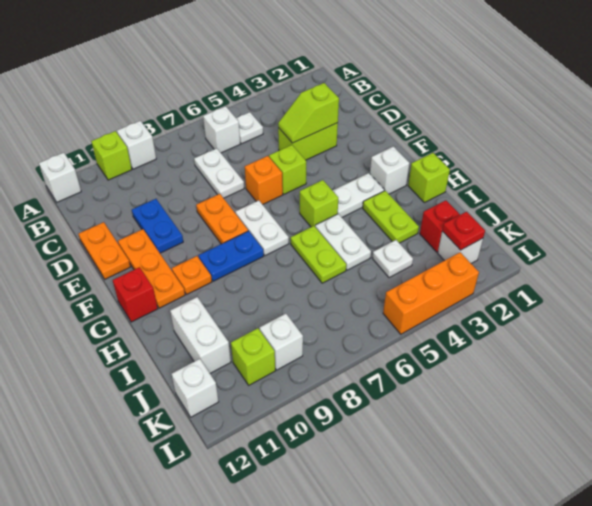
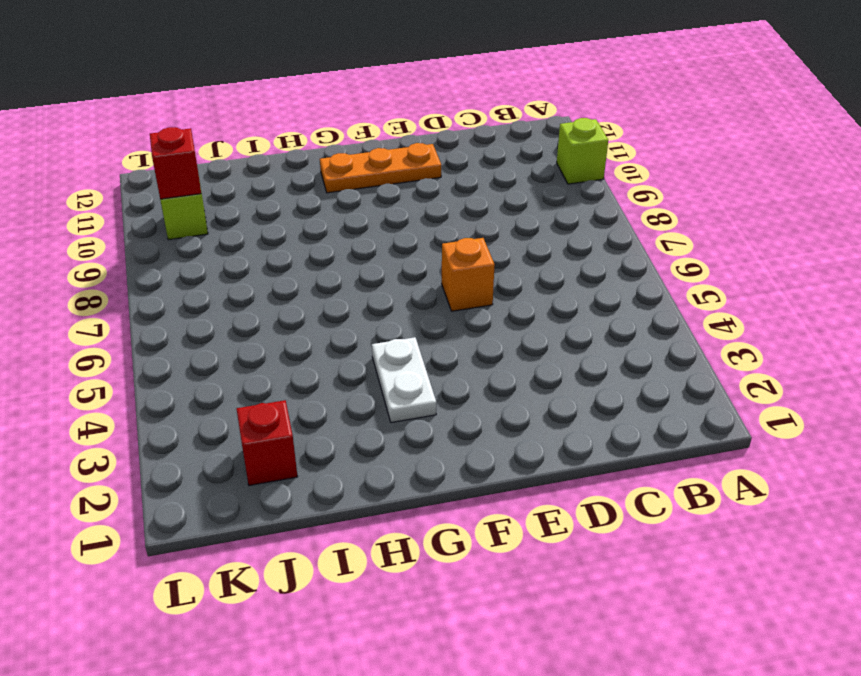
red 1x1 brick [150,127,201,199] -> red 1x1 brick moved to [113,267,158,322]
none -> white 1x1 brick [117,121,156,169]
none -> white 1x1 brick [39,153,81,202]
none -> white 1x1 plate [236,112,263,144]
none -> white 1x1 brick [203,106,240,153]

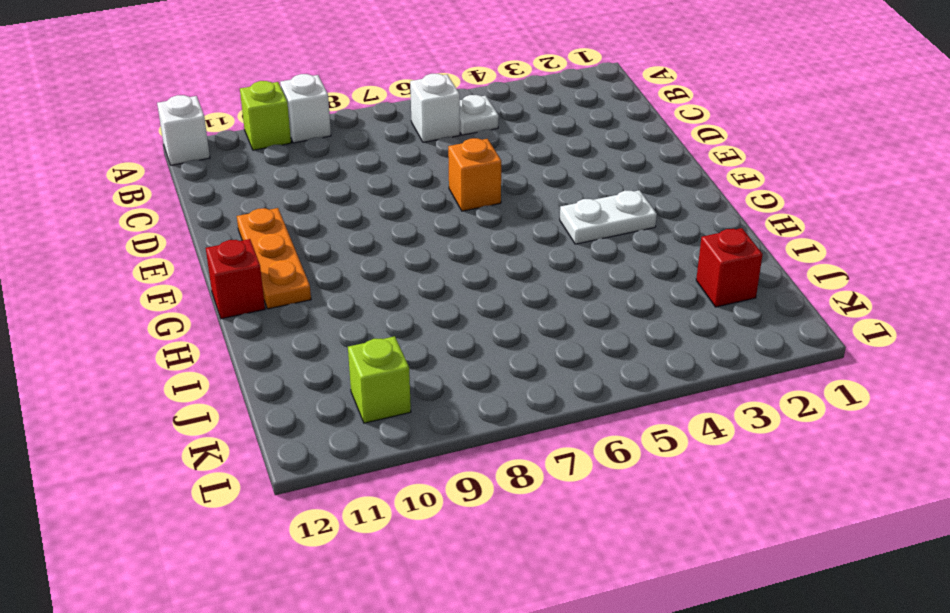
none -> white 1x2 plate [194,148,244,198]
none -> lime 1x2 brick [278,123,338,160]
none -> blue 1x2 plate [132,199,183,253]
none -> orange 1x2 plate [79,222,130,279]

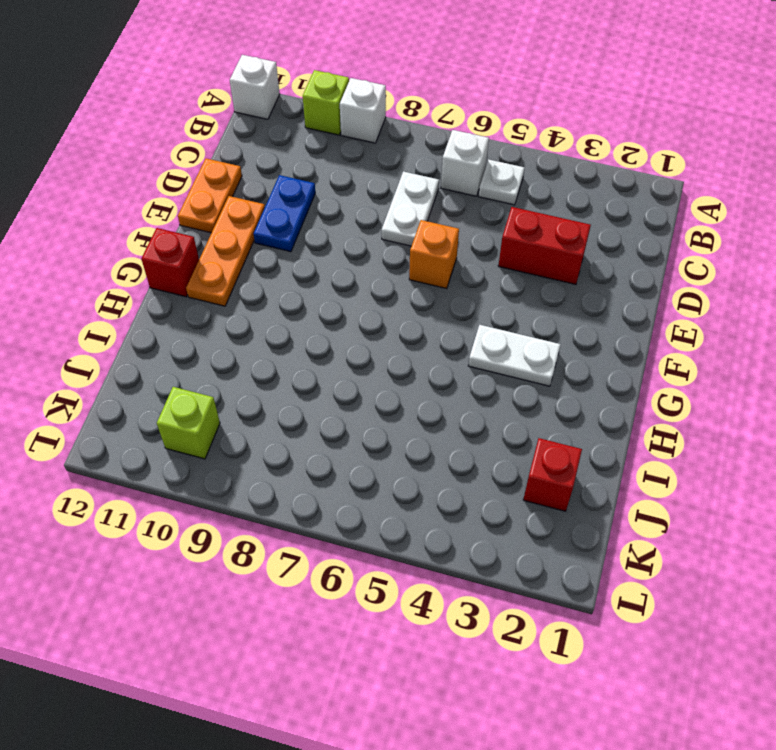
red 1x2 brick [498,207,591,284] -> lime 1x2 brick [278,123,338,160]
none -> lime 1x1 brick [269,145,306,194]
none -> orange 1x2 plate [196,194,248,244]
none -> white 1x2 plate [235,200,289,256]
none -> white 1x1 brick [370,146,409,194]

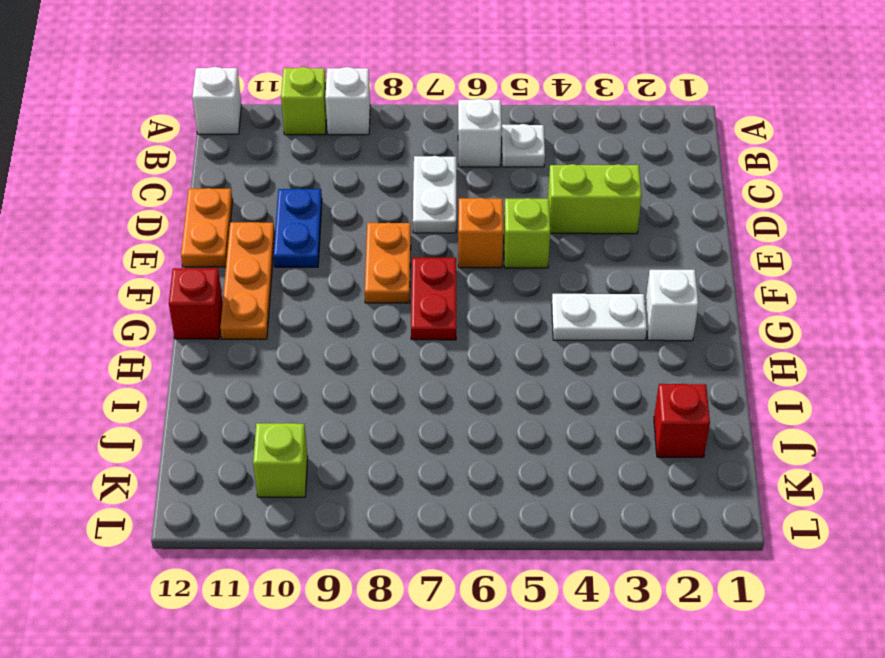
red 1x2 plate [411,258,456,340] -> white 1x2 plate [235,200,289,256]
none -> lime 1x1 brick [300,180,338,227]
none -> blue 1x2 plate [199,231,264,281]
none -> orange 1x1 plate [172,256,212,295]
none -> lime 1x1 brick [408,153,450,203]

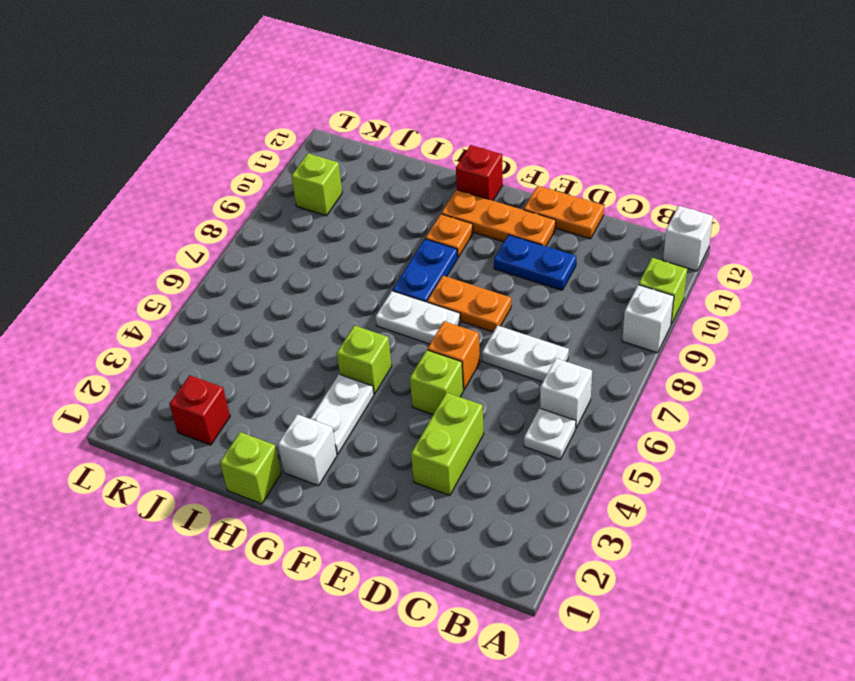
none -> lime 1x2 plate [363,191,419,243]
none -> white 1x2 plate [315,214,371,270]
none -> lime 1x2 plate [291,226,346,283]
none -> white 1x2 brick [170,297,231,373]

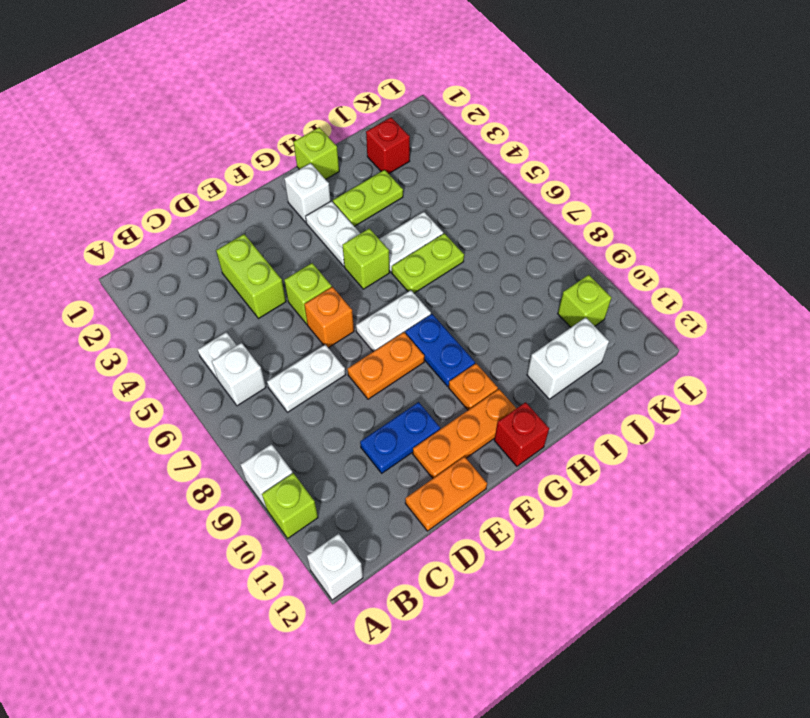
none -> white 1x1 plate [372,240,413,278]
none -> white 1x1 brick [438,232,483,263]
none -> white 1x1 brick [260,314,303,370]
none -> white 1x1 brick [171,359,219,417]

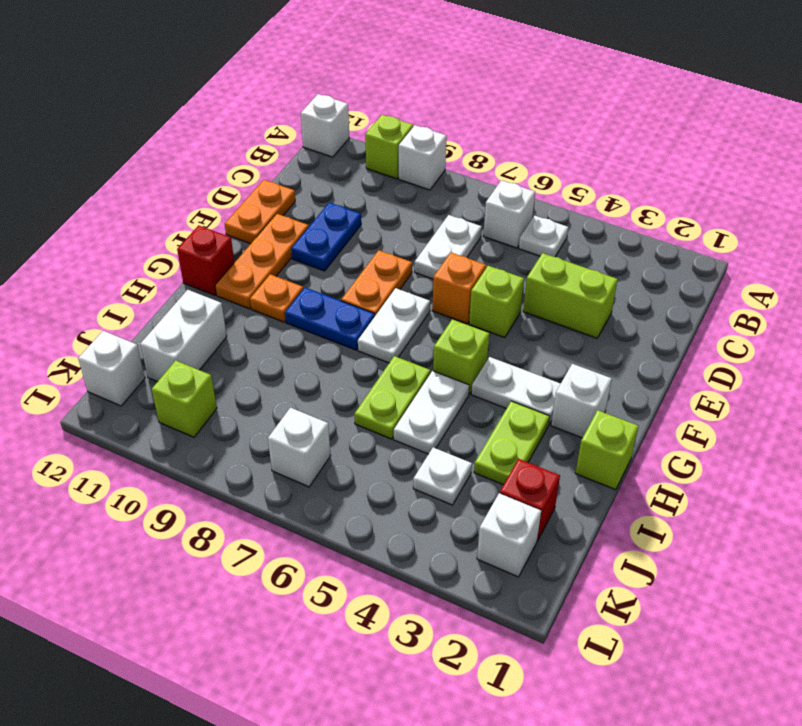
white 1x1 brick [268,408,331,487] -> white 1x1 brick moved to [260,314,303,370]
none -> orange 1x3 brick [383,252,479,334]
none -> lime 1x2 slope [278,83,339,143]
none -> red 1x1 plate [442,212,485,250]

